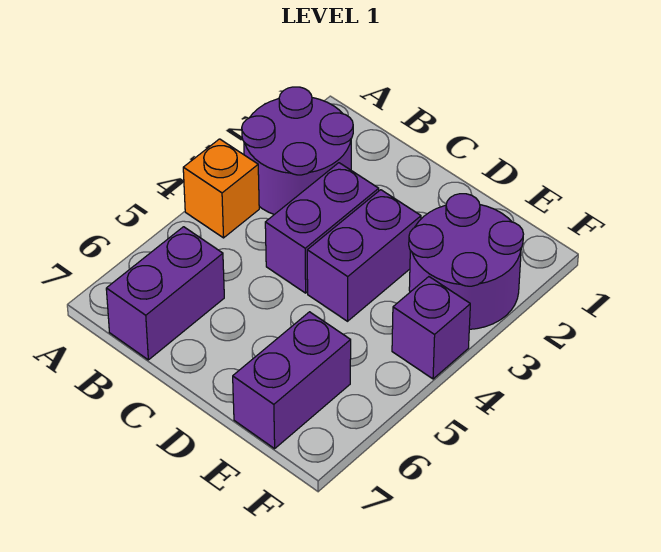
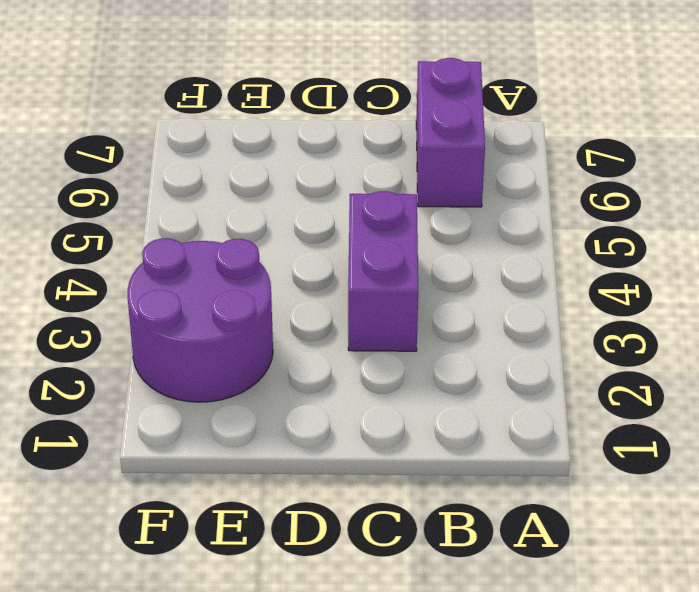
none -> purple 2x2 round brick [242,87,353,214]
none -> orange 1x1 brick [183,139,259,238]

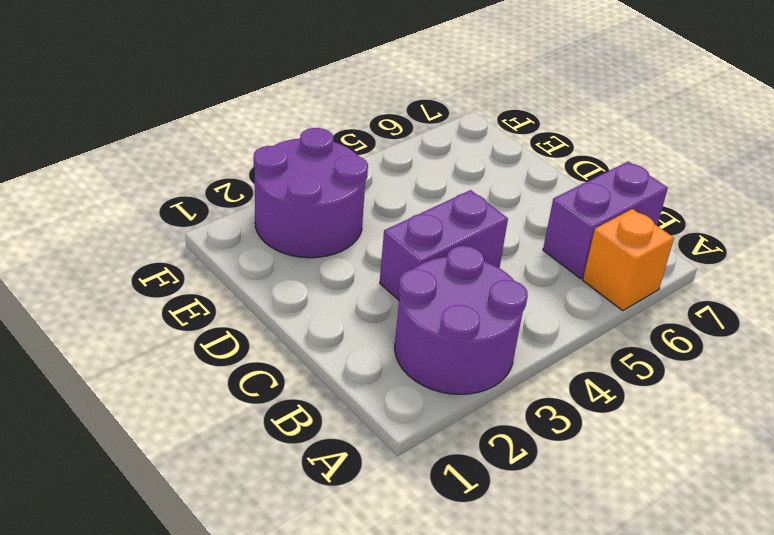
orange 1x1 brick [583,209,674,311] -> orange 1x1 brick moved to [183,139,259,238]
none -> purple 1x2 brick [307,190,421,321]
none -> purple 1x2 brick [233,312,351,449]

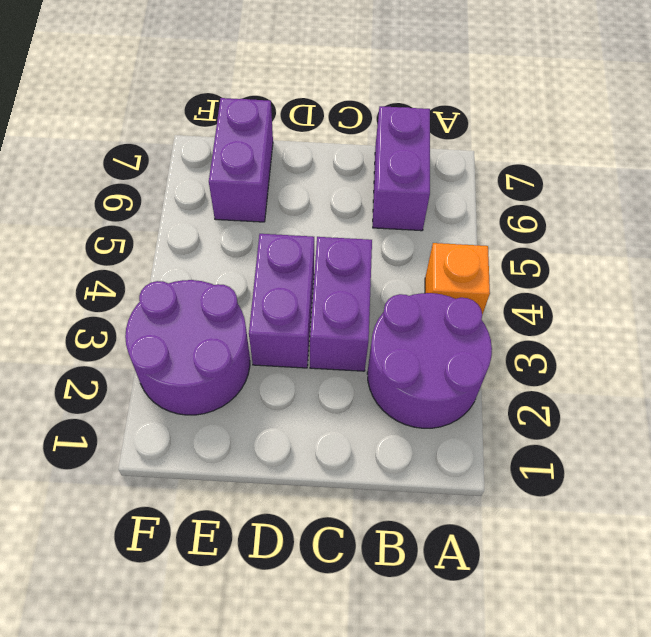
none -> purple 1x1 brick [392,277,470,379]

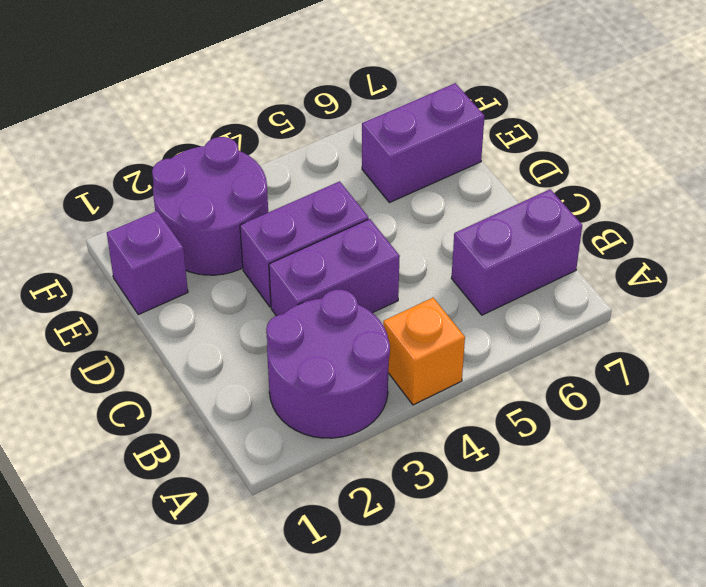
purple 1x1 brick [107,211,188,315] -> purple 1x1 brick moved to [392,277,470,379]

